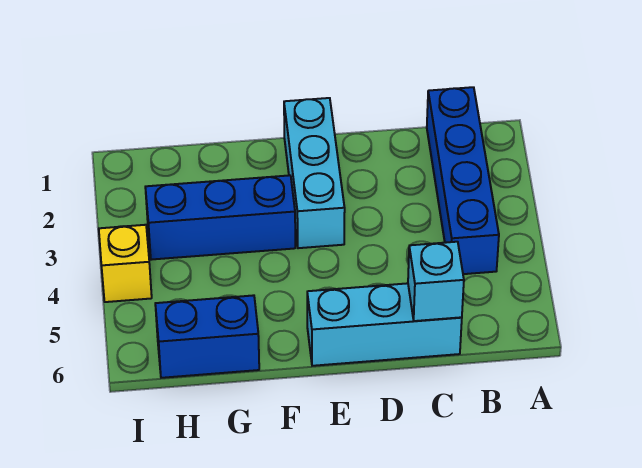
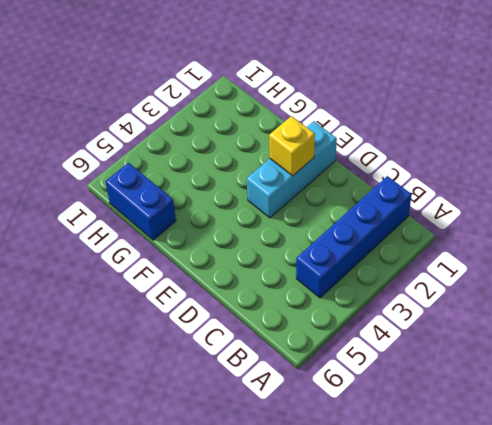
yellow 1x1 brick [269,116,315,176] -> yellow 1x1 brick moved to [99,225,152,302]
none -> cyan 1x3 brick [307,283,462,366]
none -> blue 1x3 brick [145,175,295,260]

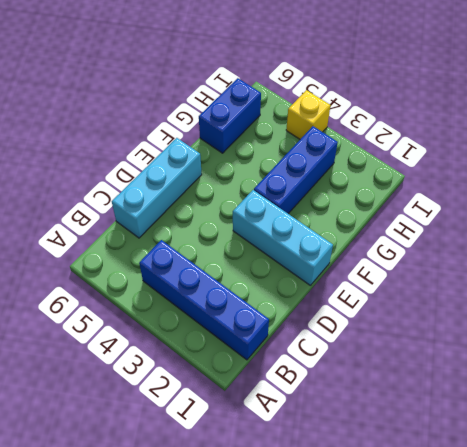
none -> cyan 1x1 brick [408,242,464,321]

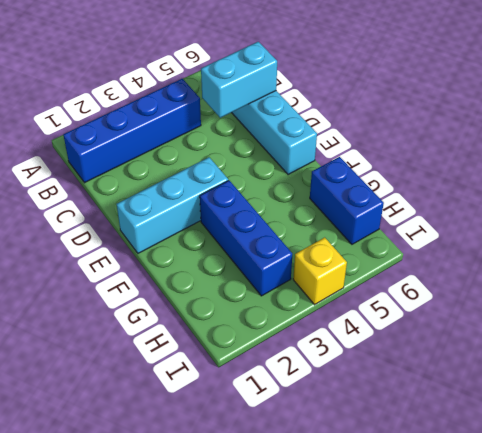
cyan 1x2 brick [201,42,277,118] -> cyan 1x1 brick [408,242,464,321]

